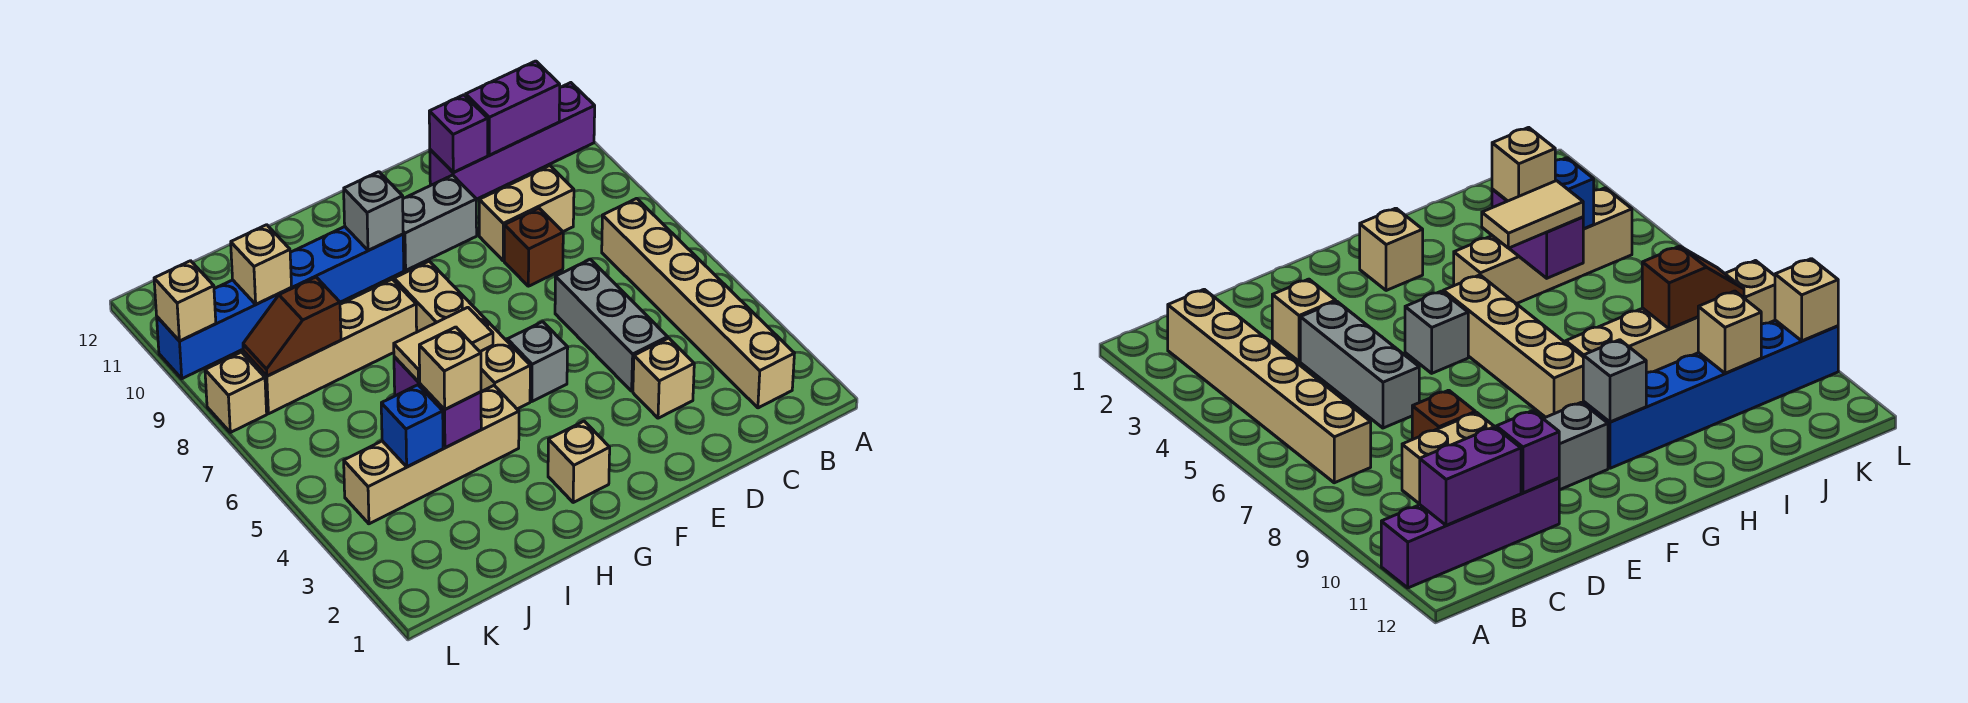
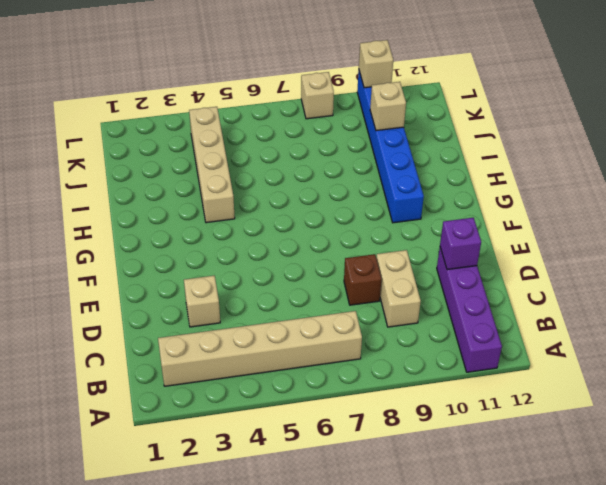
none -> grey 1x3 brick [555,259,668,391]
none -> grey 1x2 brick [403,175,477,270]
none -> grey 1x1 brick [507,322,568,401]

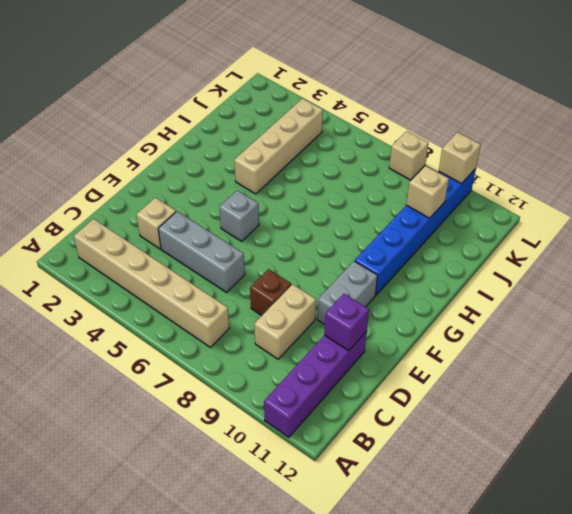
none -> tan 1x1 brick [548,421,610,503]
none -> tan 1x4 brick [394,261,530,409]
none -> tan 1x4 brick [243,279,417,414]

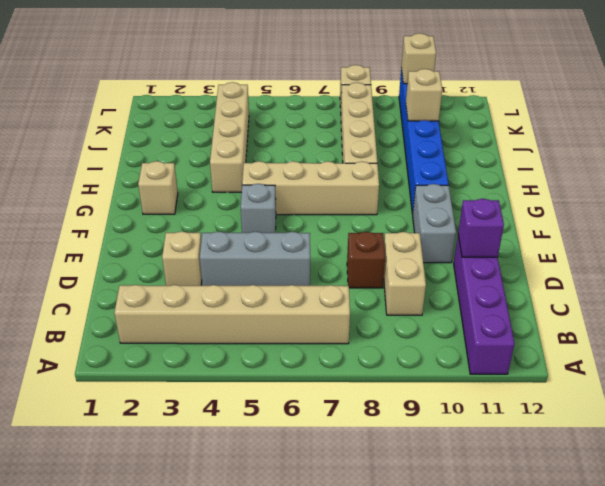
none -> purple 1x2 brick [466,61,560,155]
none -> grey 1x1 brick [344,172,403,251]
none -> purple 1x2 brick [394,357,481,448]

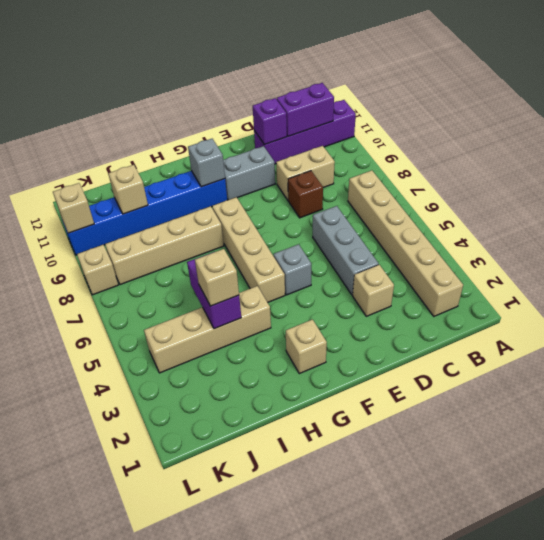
none -> blue 1x1 brick [381,385,443,467]
none -> brown 1x2 slope [243,277,341,376]
none -> tan 1x2 tile [394,307,493,382]

